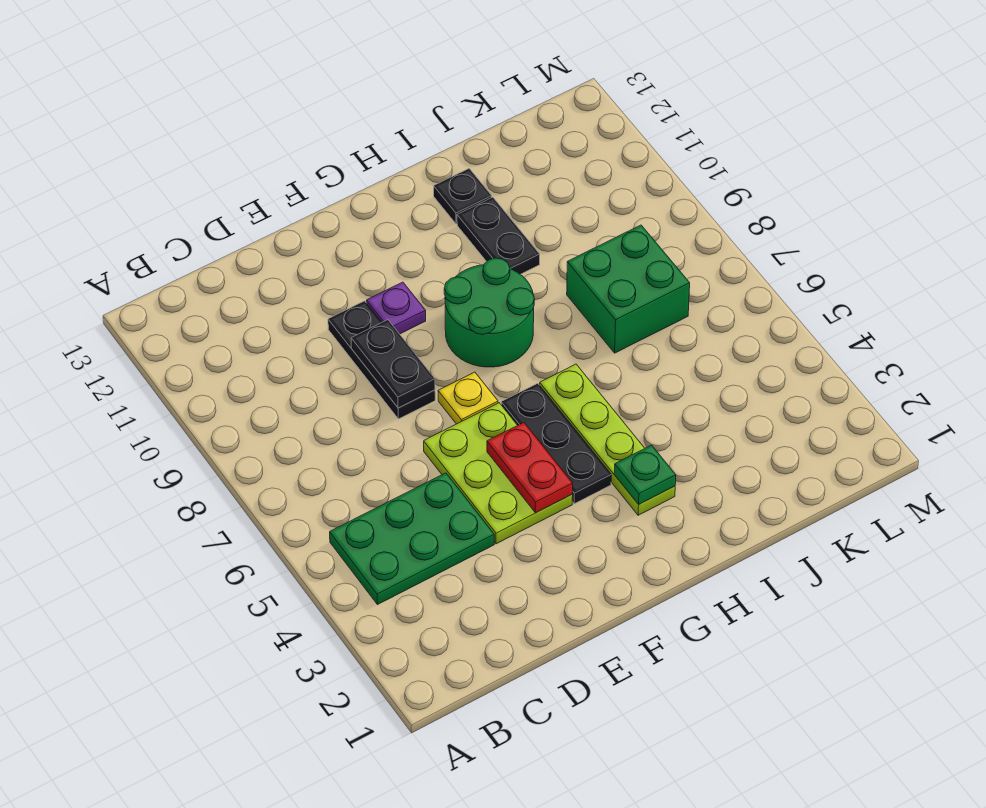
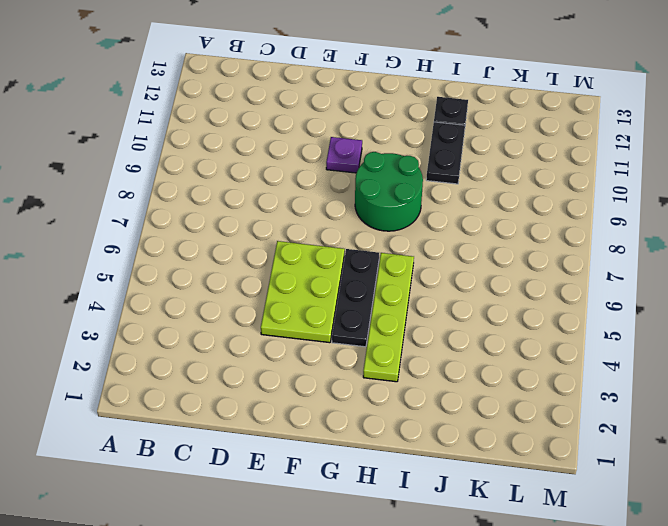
none -> green 2x3 plate [330,473,494,605]
none -> black 1x3 plate [328,301,435,419]
none -> yellow 1x1 plate [438,372,498,424]

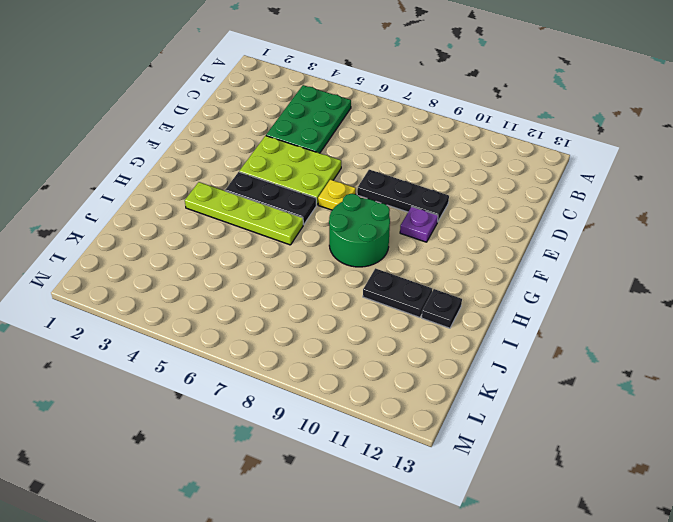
none -> green 2x2 brick [567,225,690,353]
none -> black 1x2 plate [351,320,435,408]
none -> red 1x2 plate [487,422,573,513]

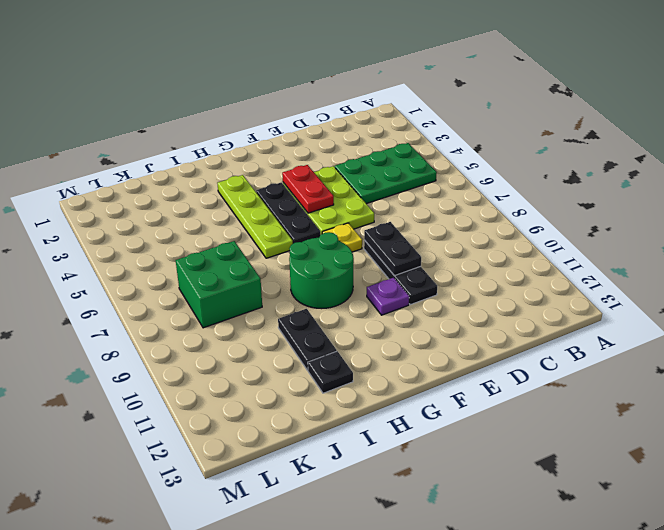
none -> green 1x1 plate [614,445,676,504]

